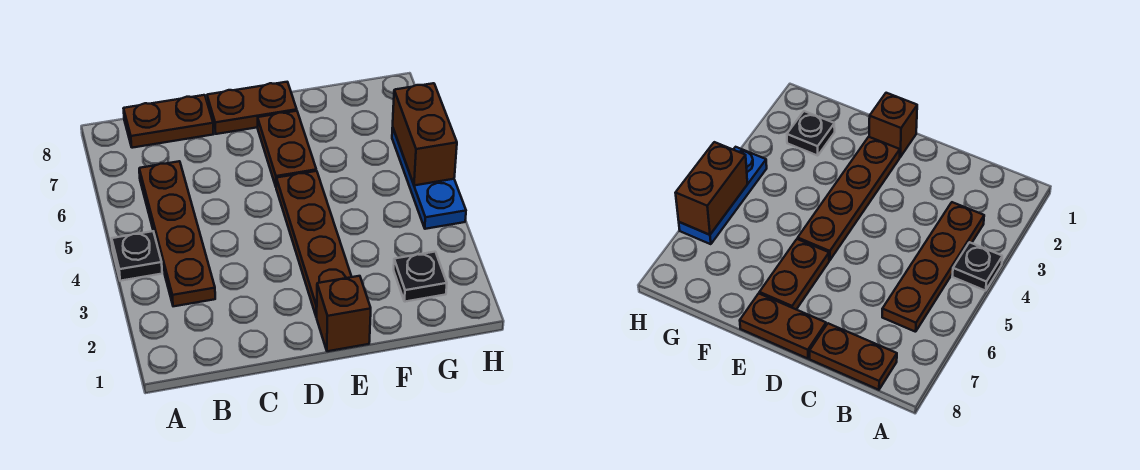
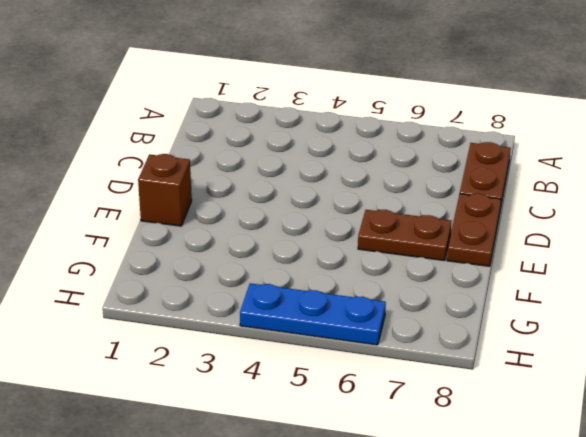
none -> black 1x1 plate [112,231,162,281]
none -> brown 1x4 plate [139,161,215,306]

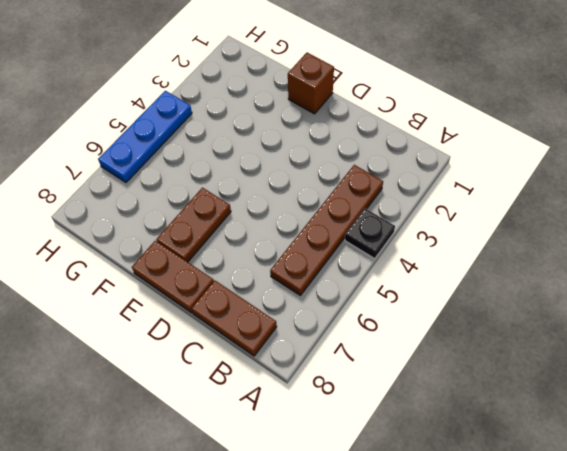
none -> brown 1x4 plate [276,171,352,317]
none -> black 1x1 plate [394,252,447,302]

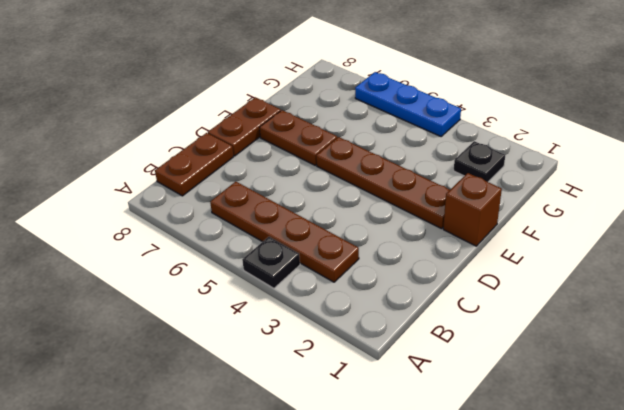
none -> brown 1x2 brick [393,83,457,185]

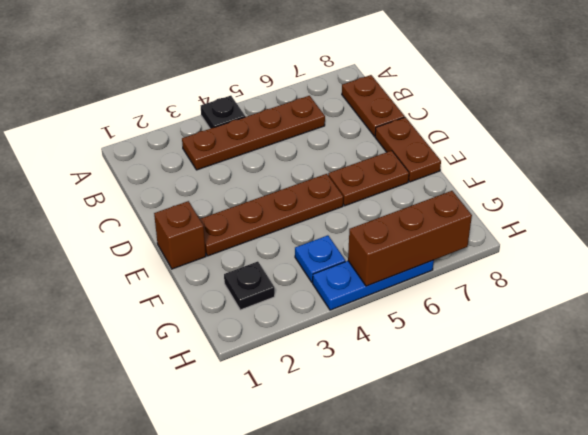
blue 1x1 plate [295,235,345,283] -> none
brown 1x3 brick [348,191,472,286] -> brown 1x2 brick [393,83,457,185]

